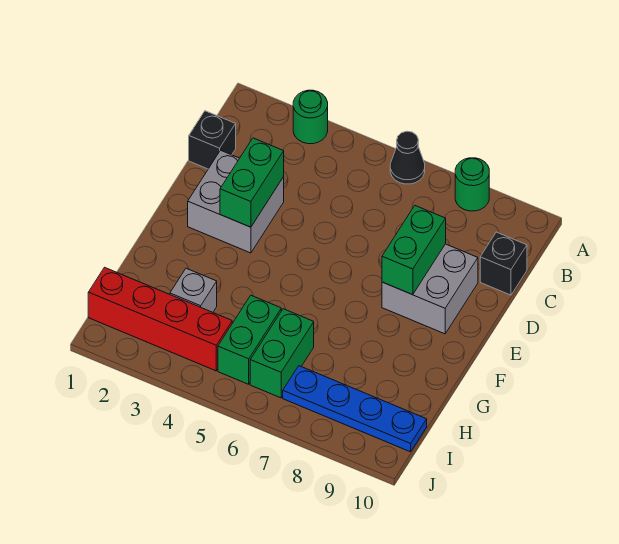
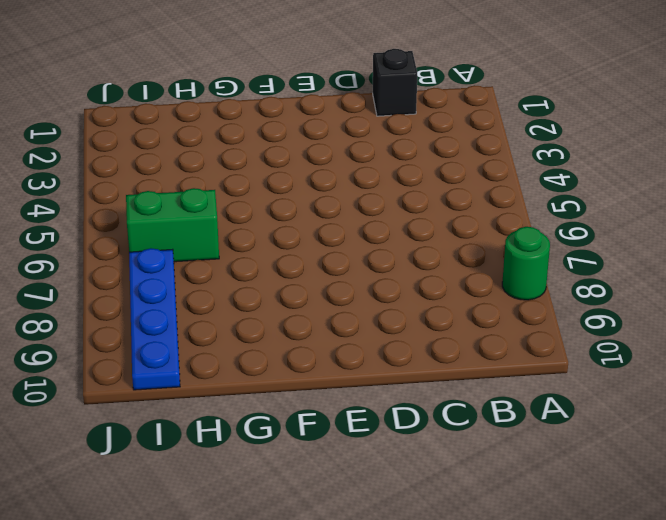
none -> green 1x1 round brick [293,90,328,144]
none -> black 1x1 cone [390,131,425,184]
none -> black 1x1 brick [480,232,527,295]

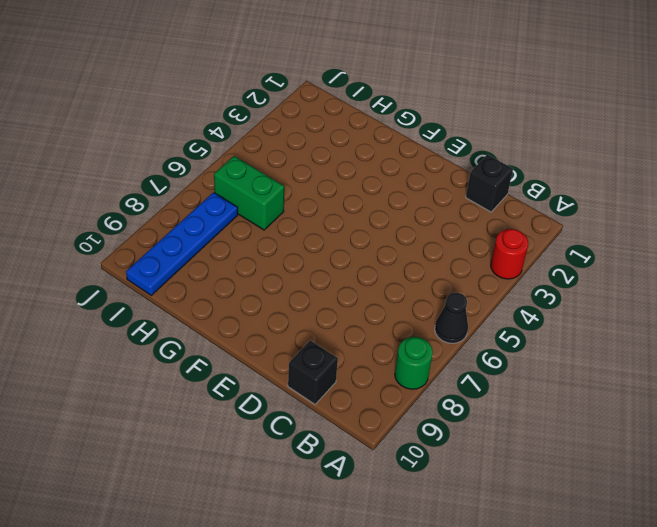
red 1x1 round brick [491,229,528,279] -> green 1x1 round brick [293,90,328,144]
none -> grey 2x2 brick [188,150,284,253]
none -> grey 2x2 brick [382,244,478,334]
none -> grey 1x1 brick [170,268,217,312]

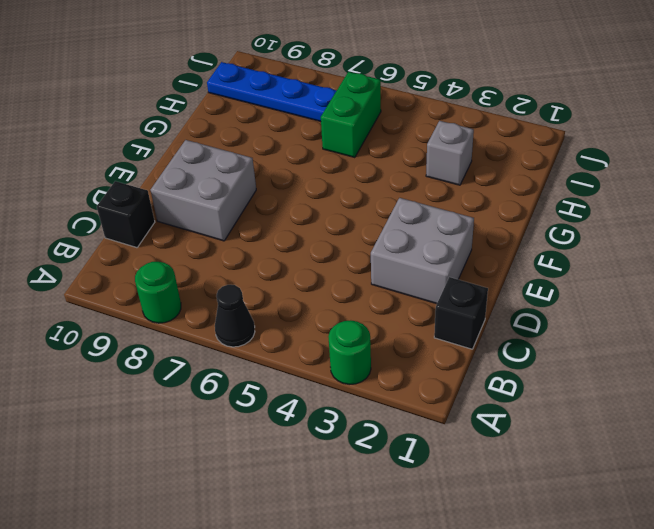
none -> green 1x2 brick [218,296,281,384]
none -> red 1x4 brick [88,267,232,371]
none -> green 1x2 brick [220,138,284,227]

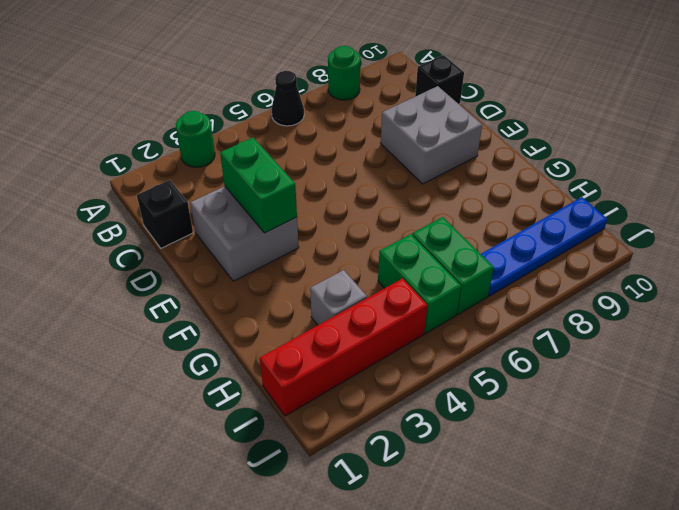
none -> green 1x2 brick [382,206,446,295]

